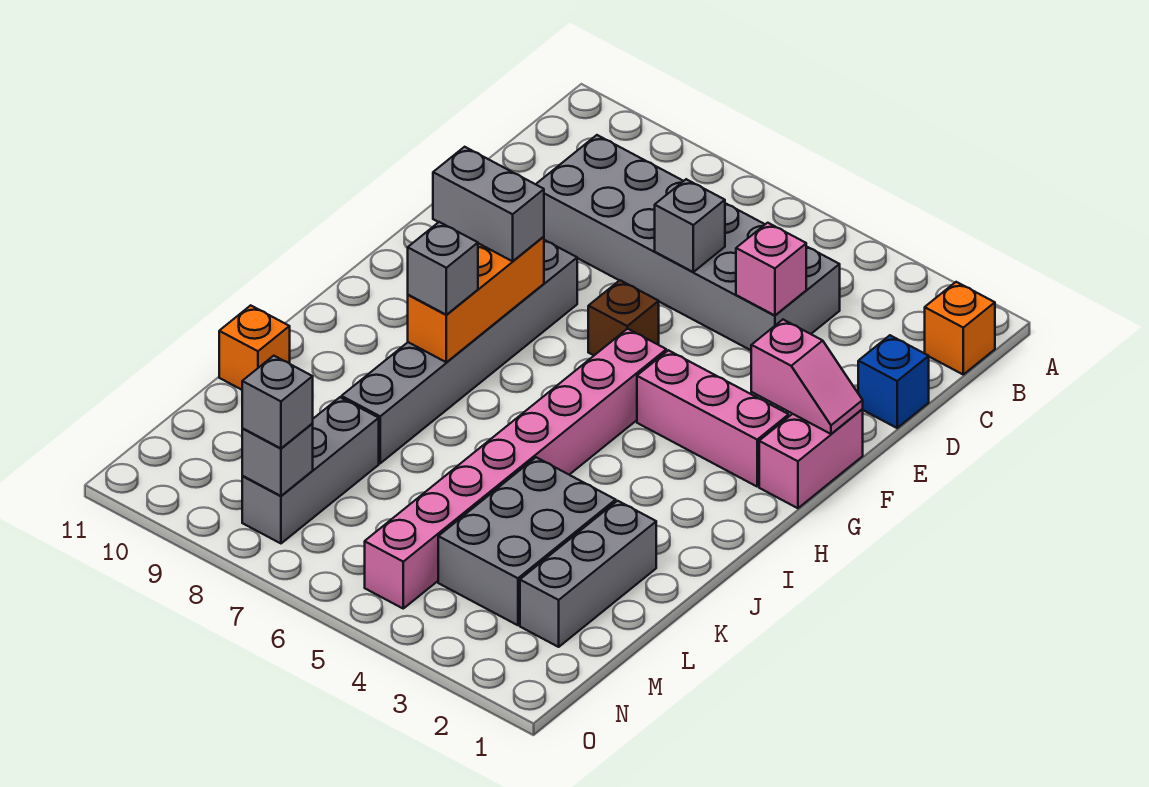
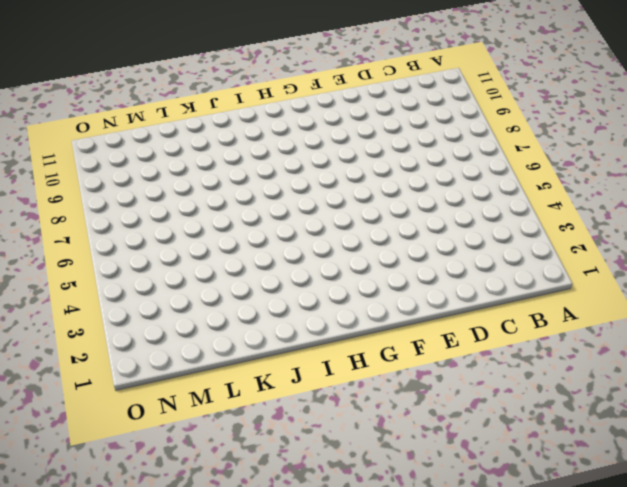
none -> orange 1x1 brick [925,282,995,374]
none -> grey 2x6 brick [536,135,840,350]
none -> blue 1x1 brick [858,335,929,428]

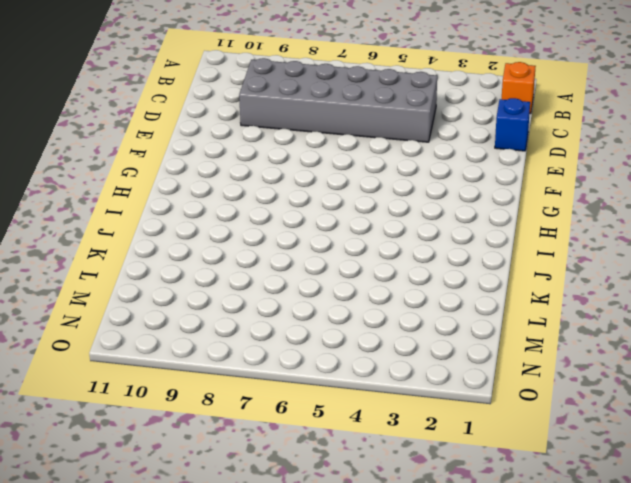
none -> pink 1x2 brick [759,410,863,508]
none -> brown 1x1 brick [588,280,659,355]
none -> grey 1x6 brick [342,240,577,463]

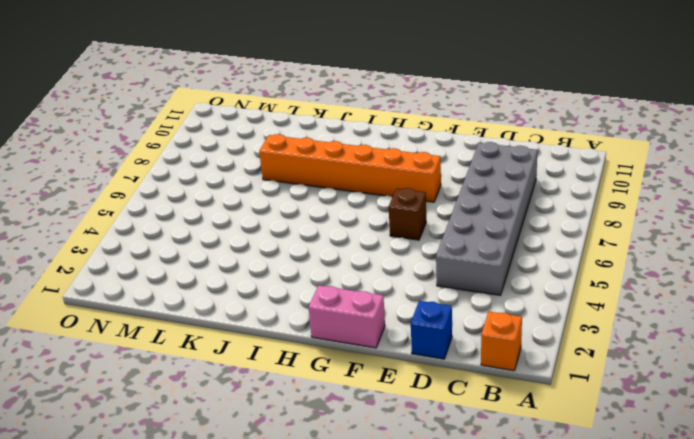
orange 1x6 brick [259,134,441,202] -> grey 1x6 brick [342,240,577,463]
none -> pink 1x3 brick [637,350,789,486]
none -> pink 1x8 brick [365,329,666,608]
none -> grey 1x3 brick [520,501,656,647]

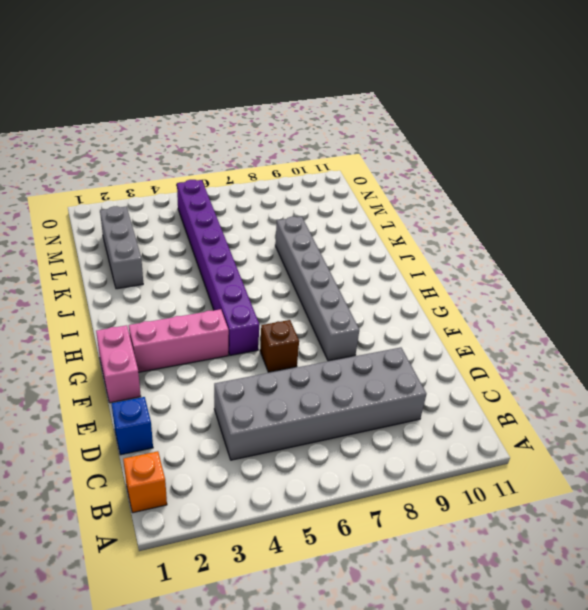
purple 1x8 brick [177,180,259,355] -> pink 1x8 brick [365,329,666,608]
none -> grey 2x3 brick [438,457,616,625]
none -> orange 1x1 brick [219,305,290,390]
none -> grey 1x3 brick [242,397,379,543]

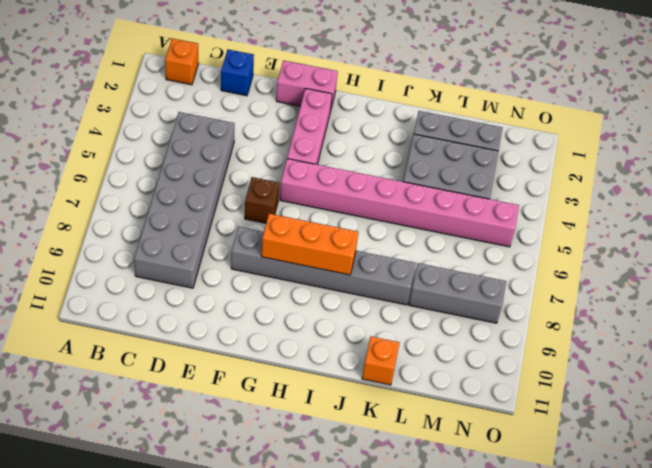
none -> pink 1x1 brick [736,223,806,315]
none -> grey 1x1 brick [655,179,725,272]
none -> pink 1x2 slope [751,320,863,434]

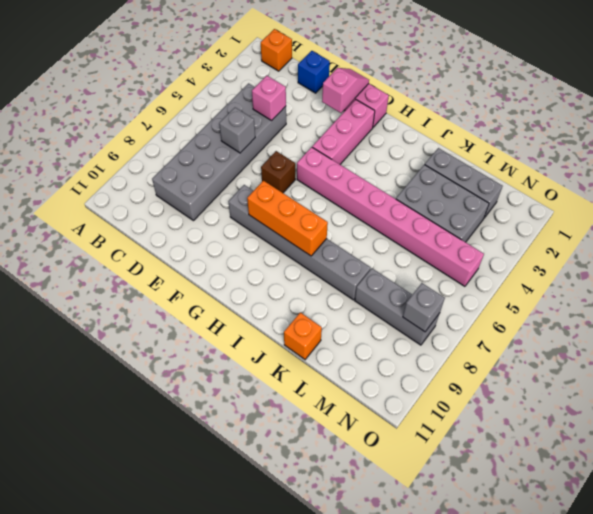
none -> grey 1x2 brick [433,147,544,261]
none -> grey 1x1 brick [408,222,478,315]
none -> grey 1x1 brick [242,356,313,448]

